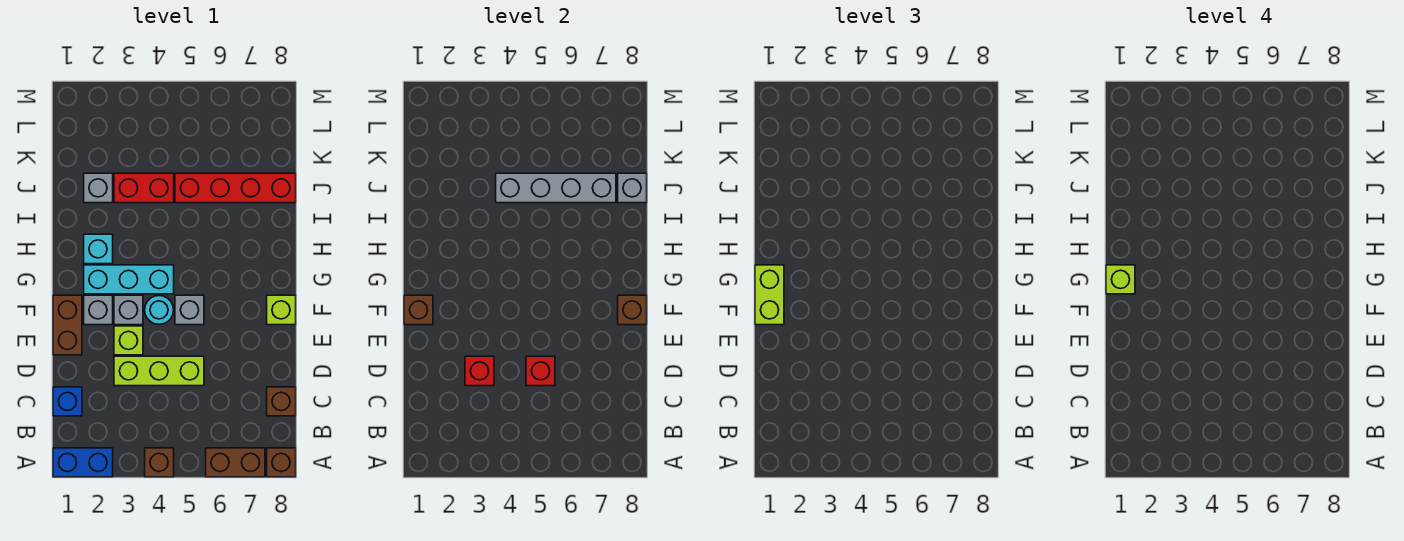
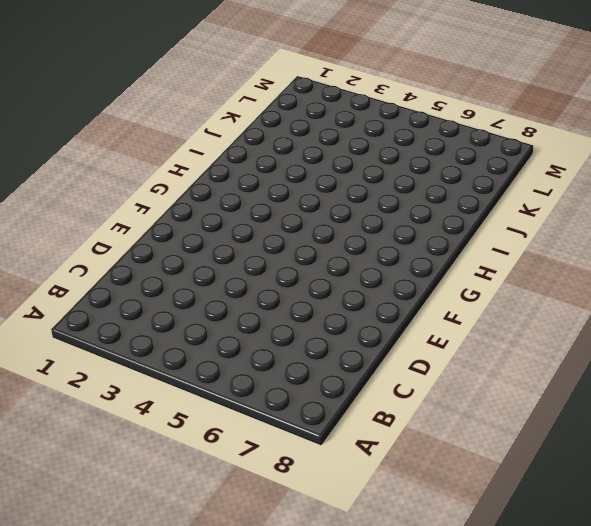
none -> blue 1x2 brick [53,448,113,477]
none -> brown 1x1 brick [145,448,174,477]
none -> brown 1x2 brick [206,448,265,477]

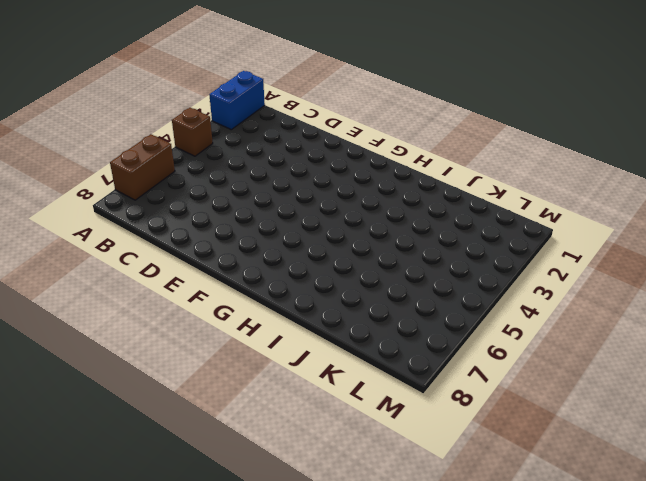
none -> brown 1x1 brick [267,448,296,477]
none -> blue 1x1 brick [53,387,82,416]
none -> brown 1x1 brick [267,387,296,416]

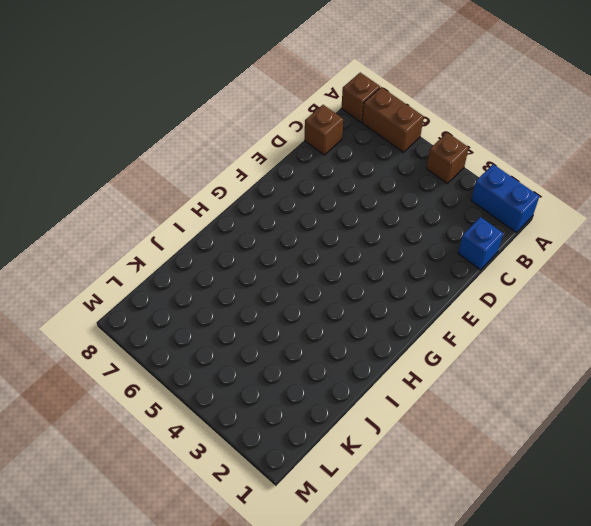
none -> lime 1x3 brick [114,356,204,386]
none -> brown 1x2 brick [53,295,82,355]
none -> lime 1x1 brick [114,326,143,355]

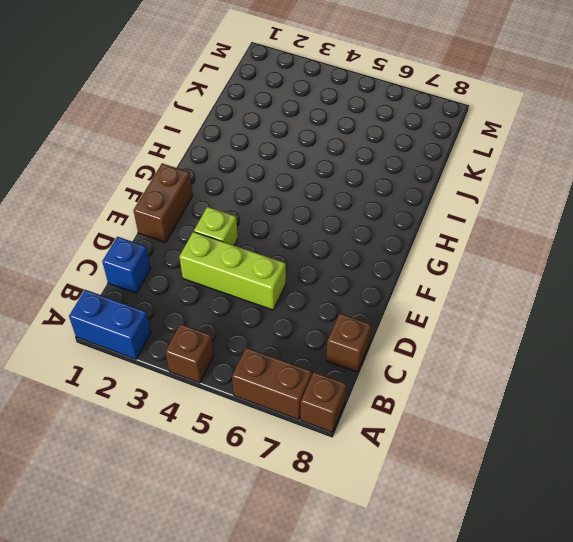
none -> grey 1x1 brick [84,295,113,325]
none -> grey 1x1 brick [114,295,143,325]
none -> cyan 1x1 round brick [145,296,174,324]

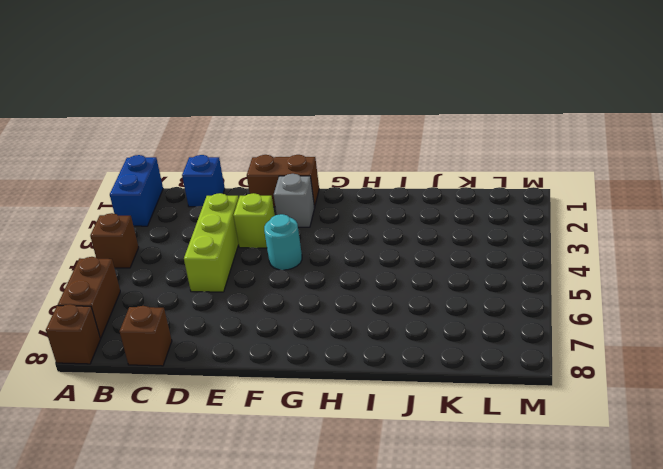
none -> grey 1x1 brick [114,295,143,325]
none -> grey 1x1 brick [175,295,204,325]
none -> lime 1x1 brick [267,295,296,325]

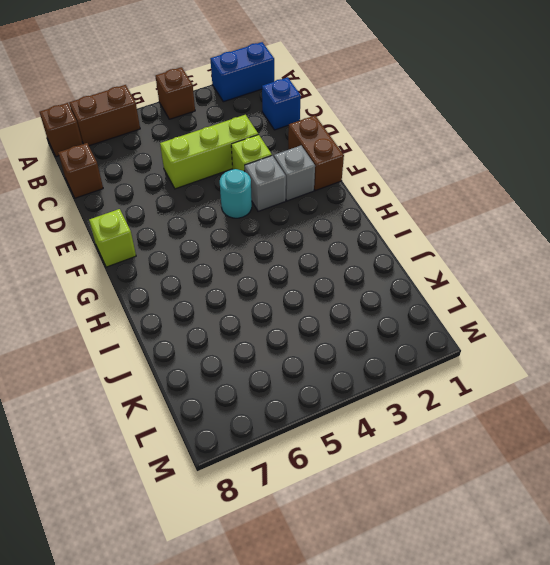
none -> grey 1x1 brick [175,295,204,325]
none -> cyan 1x3 brick [84,265,174,294]
none -> cyan 1x1 brick [84,234,113,264]

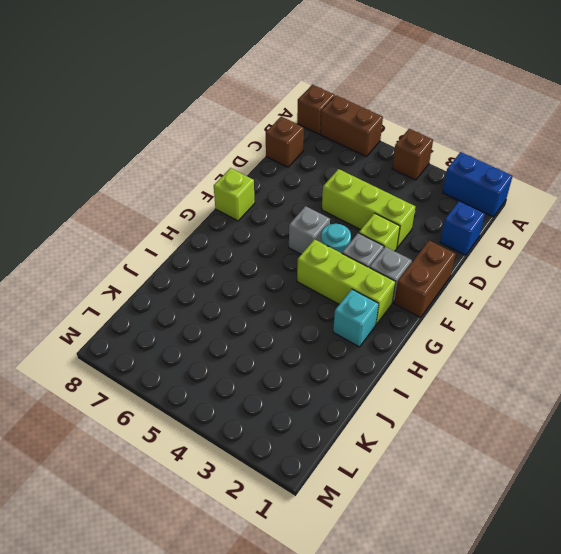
lime 1x3 brick [297,239,396,324] -> cyan 1x3 brick [84,265,174,294]
none -> grey 1x1 brick [84,173,113,203]
none -> red 1x2 brick [114,173,174,203]
none -> red 1x4 brick [175,173,296,203]

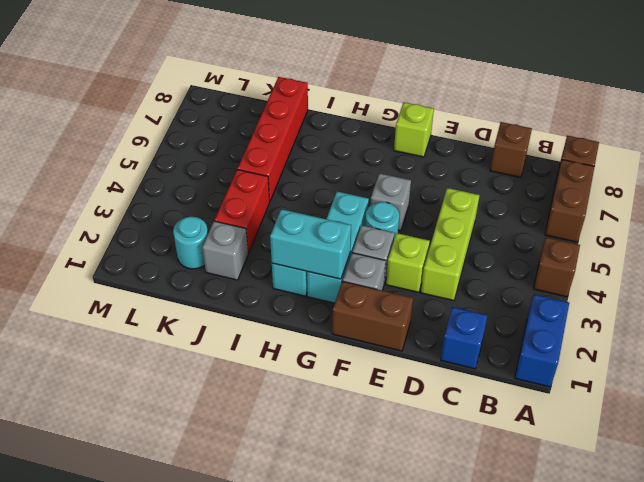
cyan 1x2 brick [270,209,351,279] -> none
cyan 1x1 round brick [173,217,208,269] -> none
none -> red 1x1 brick [465,356,494,386]
none -> red 1x1 brick [526,356,555,386]
none -> brown 1x1 brick [404,295,433,325]

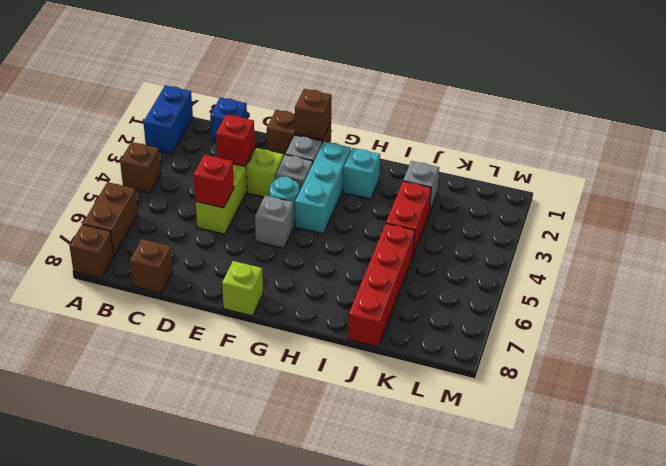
none -> brown 1x1 brick [618,295,647,325]
none -> grey 1x4 brick [496,173,616,203]
none -> grey 1x1 brick [618,173,647,203]

